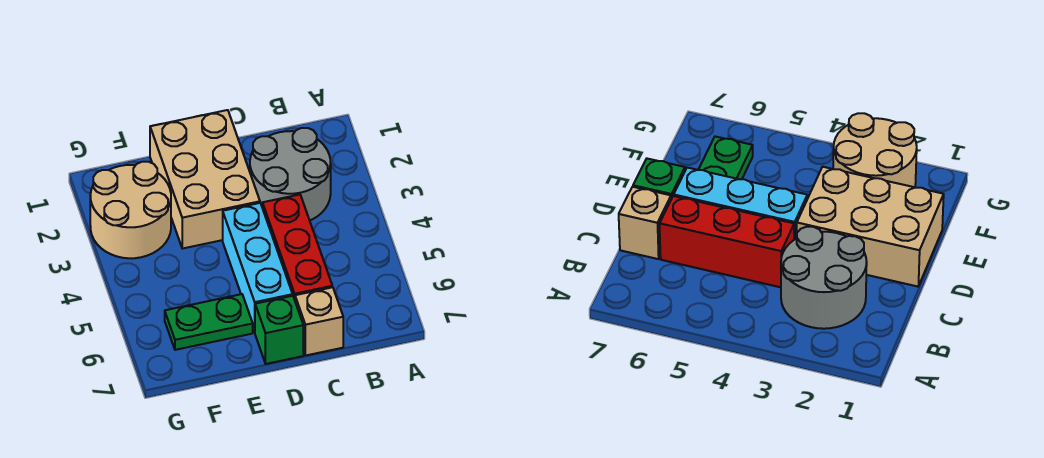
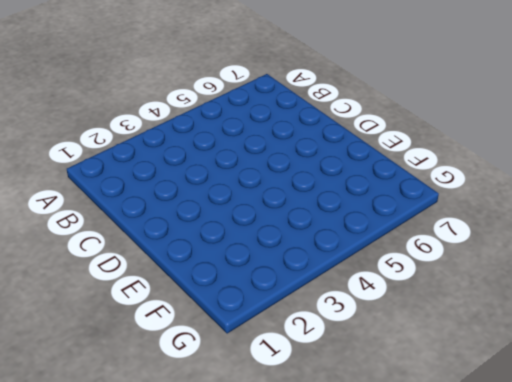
none -> grey 2x2 round brick [250,128,331,220]
none -> red 1x3 brick [262,195,332,300]

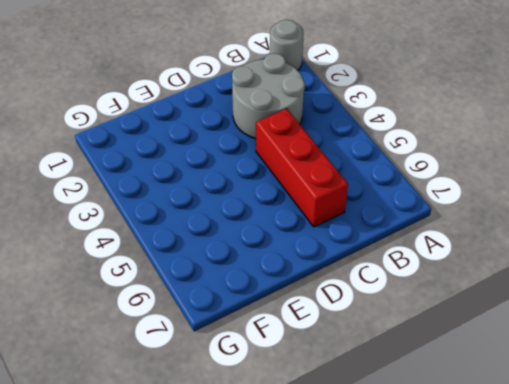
grey 1x1 round brick [270,20,304,70] -> none
none -> tan 1x1 brick [295,287,343,355]
none -> tan 2x3 brick [150,110,260,249]

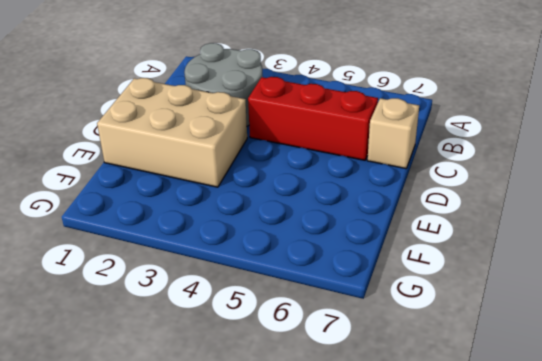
none -> cyan 1x3 brick [223,203,293,332]
none -> green 1x1 brick [255,296,303,364]

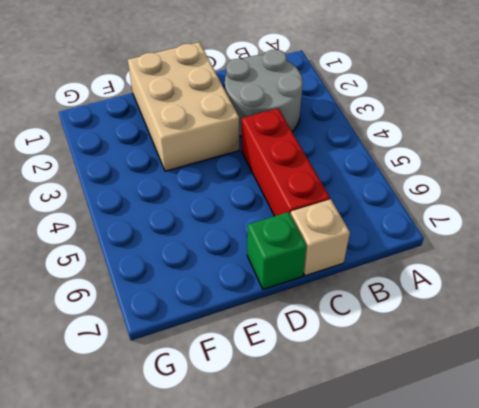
none -> cyan 1x3 brick [223,203,293,332]
none -> green 1x2 plate [165,294,253,350]

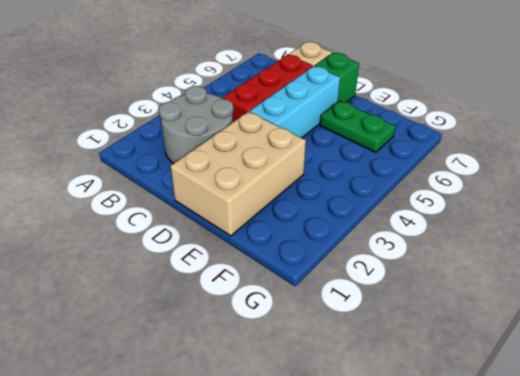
none -> tan 2x2 round brick [90,162,171,258]

